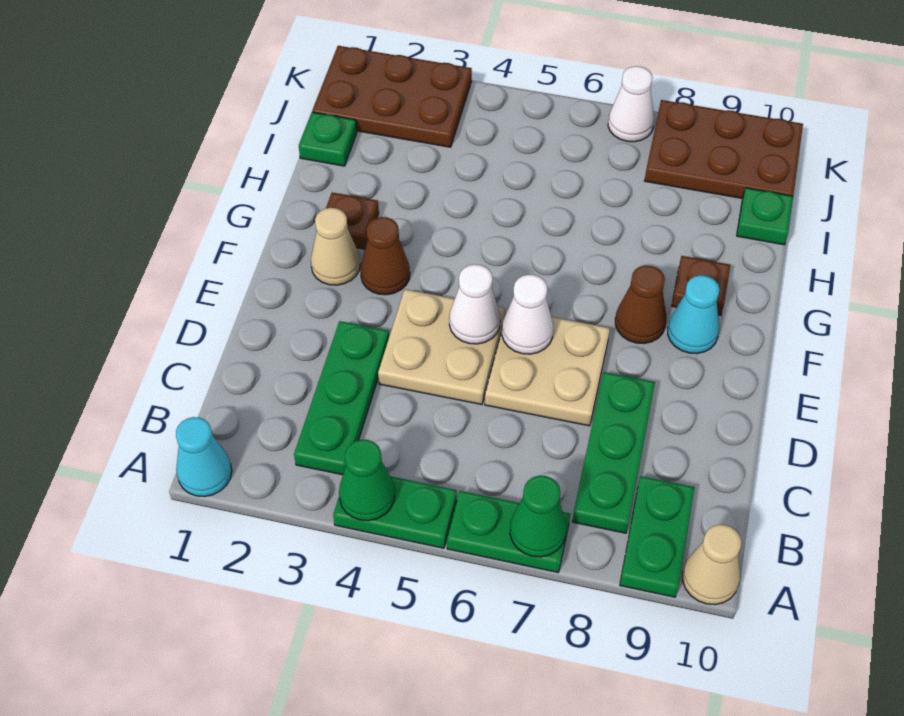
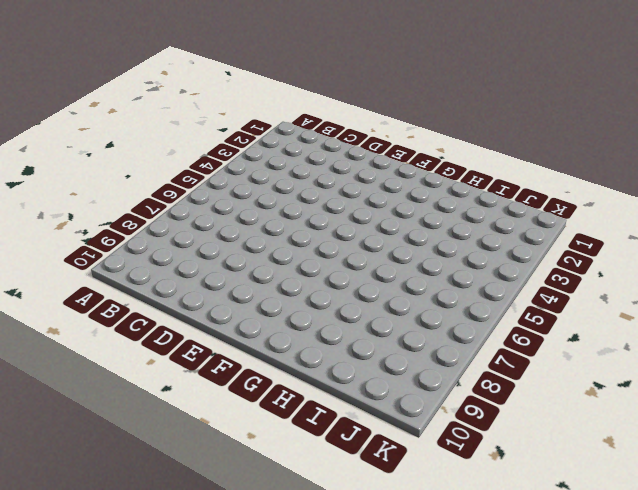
none -> cyan 1x1 cone [176,417,232,497]
none -> green 1x2 plate [333,476,457,548]
none -> green 1x2 plate [447,491,570,572]

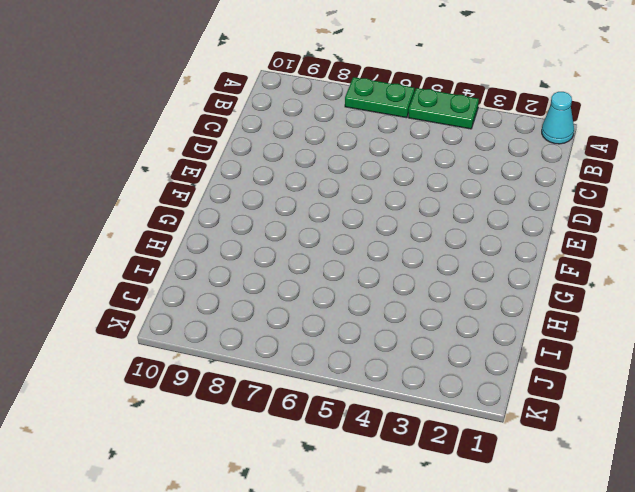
none -> green 1x2 plate [620,476,695,597]
none -> tan 1x1 cone [682,525,742,605]
none -> green 1x3 plate [294,321,389,475]

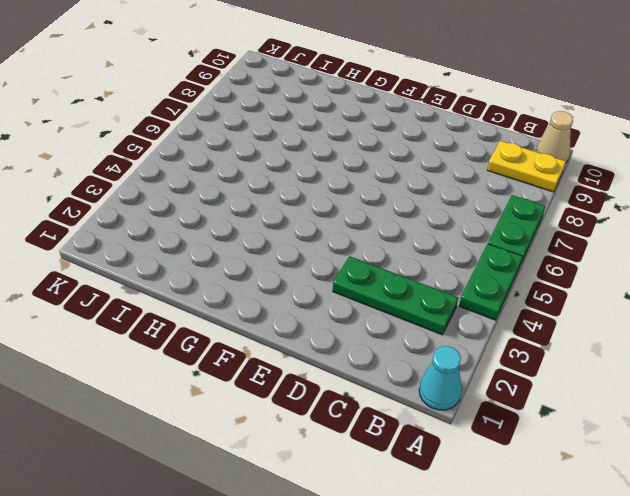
yellow 1x2 plate [487,141,566,192] -> green 1x2 plate [620,476,695,597]
none -> green 1x3 plate [572,372,655,533]
none -> tan 2x2 plate [378,289,505,405]
none -> tan 2x2 plate [485,309,610,426]

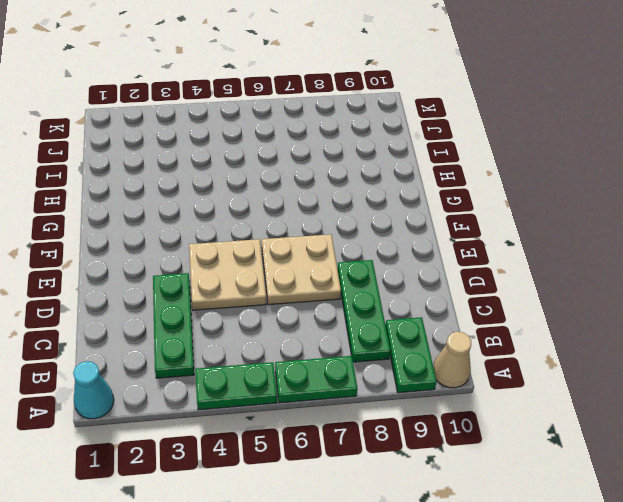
none -> tan 1x1 cone [311,208,360,285]
none -> brown 1x1 cone [360,217,410,295]
none -> brown 1x1 cone [615,265,666,343]

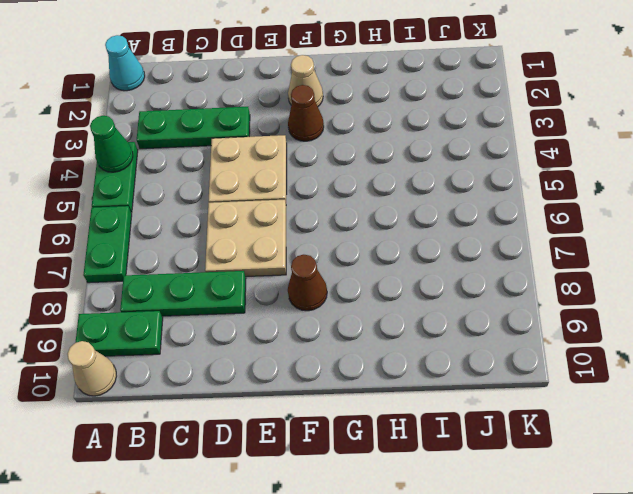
none -> cyan 1x1 cone [668,275,720,354]
none -> brown 1x1 plate [326,192,379,249]
none -> brown 1x1 plate [672,256,730,315]

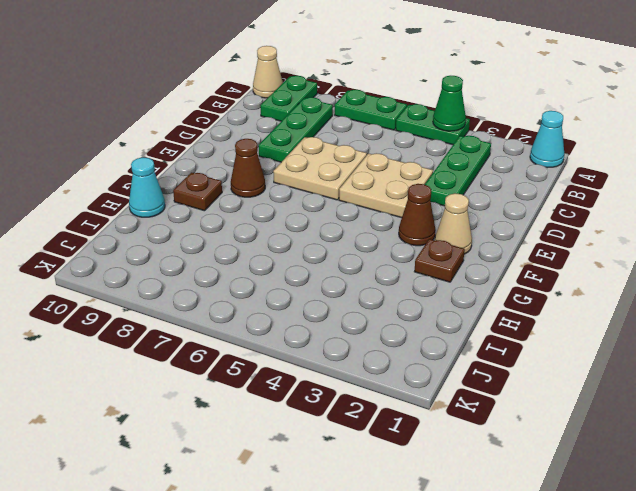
cyan 1x1 cone [129,157,165,217] -> cyan 1x1 cone moved to [668,275,720,354]
none -> green 1x1 plate [299,112,357,166]
none -> green 1x1 plate [737,188,793,245]
none -> brown 2x3 plate [312,46,472,147]

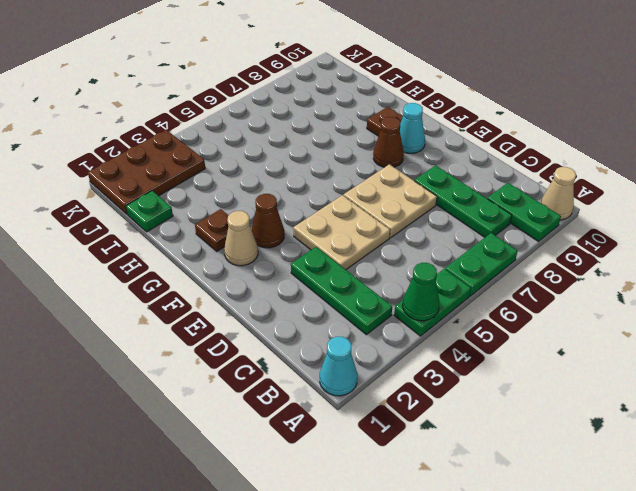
none -> green 1x1 plate [737,188,793,245]
none -> brown 2x3 plate [645,100,803,199]
none -> white 1x1 cone [608,66,654,142]

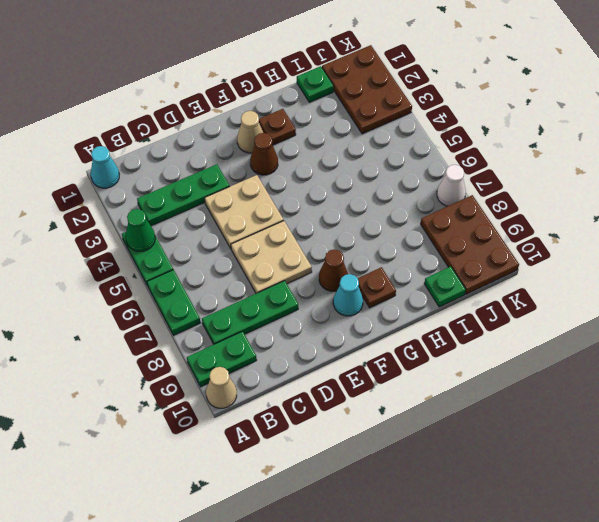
none -> green 1x1 cone [510,476,566,557]
none -> white 1x1 cone [449,264,500,344]
none -> white 1x1 cone [502,275,553,354]

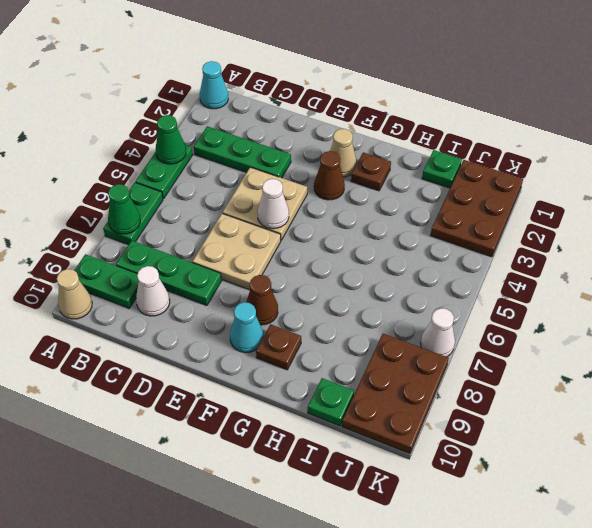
white 1x1 cone [136,266,170,316] -> white 1x1 cone moved to [502,275,553,354]

